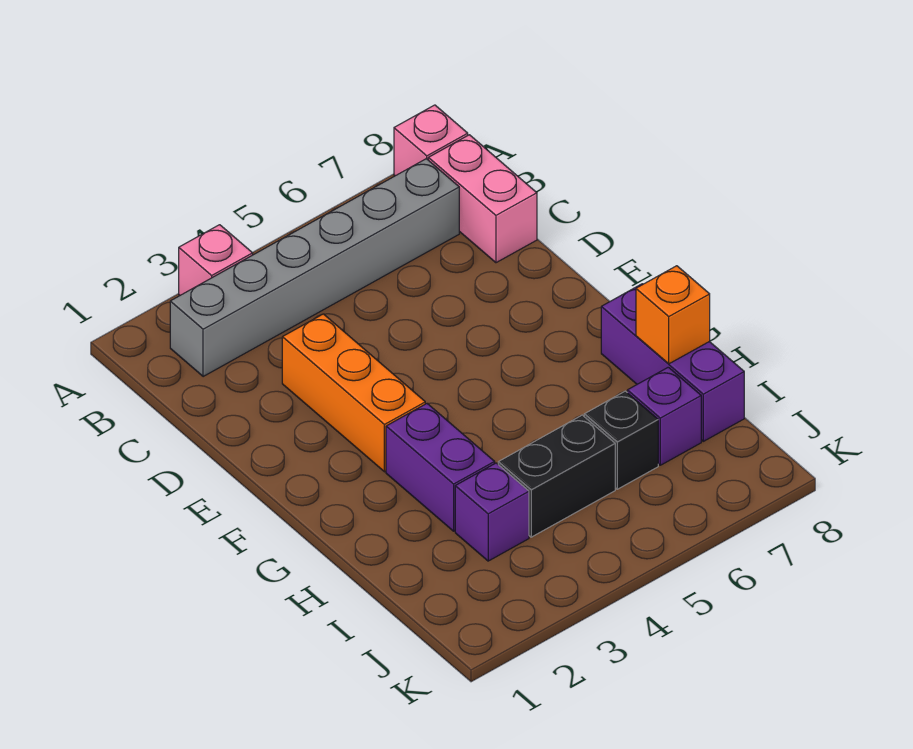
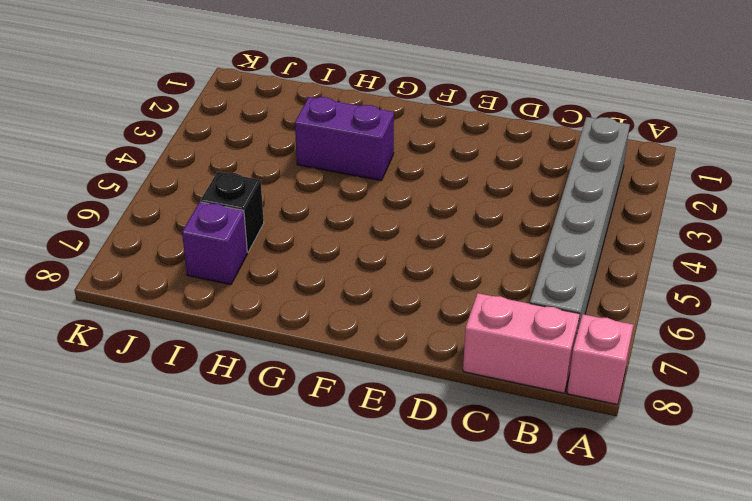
none -> pink 1x1 brick [179,225,253,295]
none -> orange 1x3 brick [282,314,425,472]
none -> purple 1x3 brick [601,284,744,441]

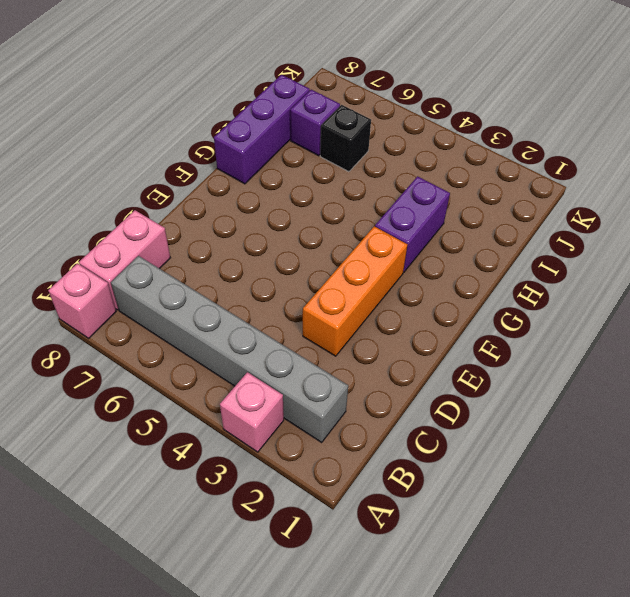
none -> purple 1x1 brick [455,463,529,561]
none -> black 1x2 brick [498,415,615,537]
none -> orange 1x1 brick [636,266,710,364]

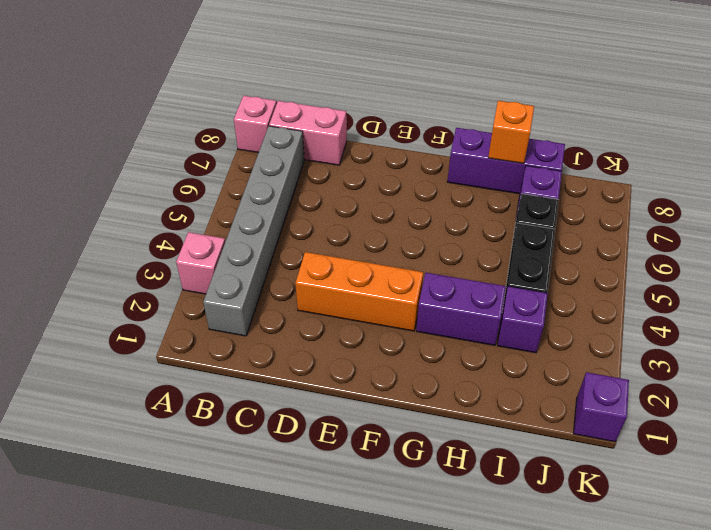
purple 1x1 brick [573,372,629,442] -> none

